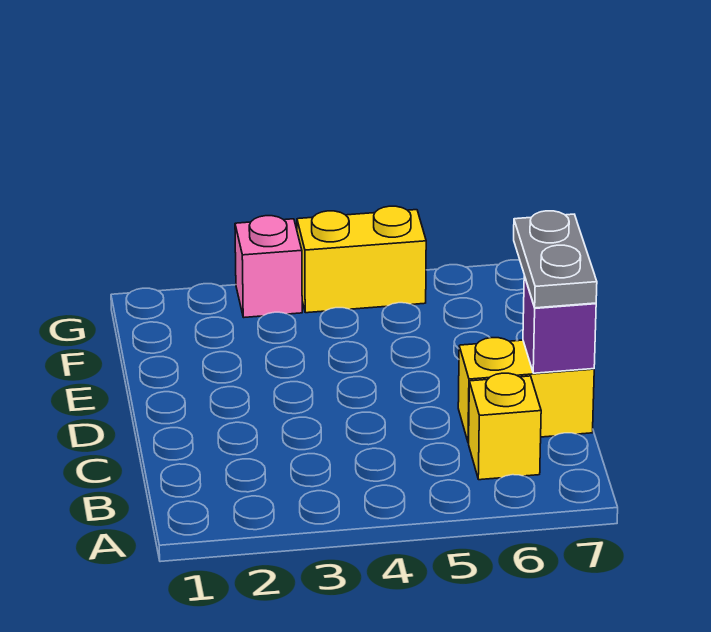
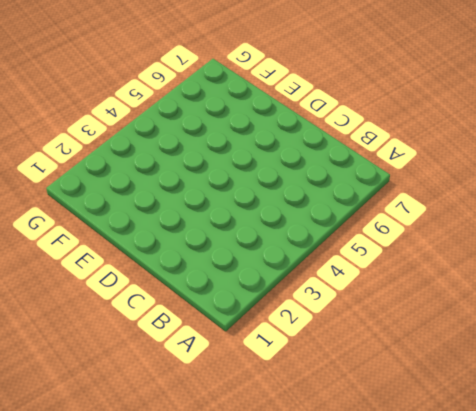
none -> yellow 1x1 brick [469,373,541,480]
none -> yellow 1x2 brick [458,338,594,443]

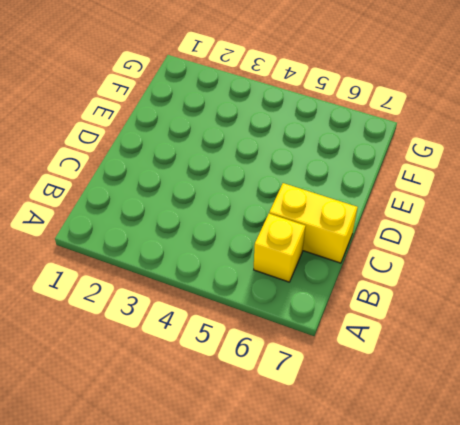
none -> pink 1x1 brick [235,216,302,317]
none -> yellow 1x2 brick [297,206,426,313]

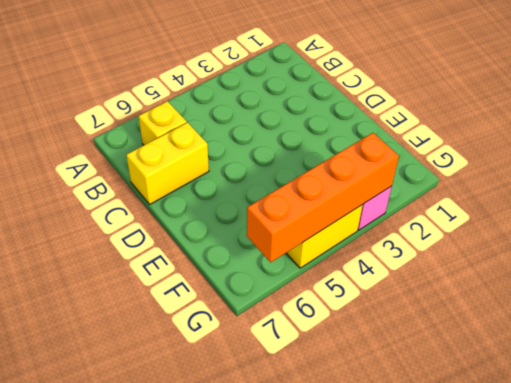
orange 1x4 brick [247,133,399,262] -> none
none -> purple 1x1 brick [523,276,596,373]
none -> grey 1x2 plate [514,211,597,308]

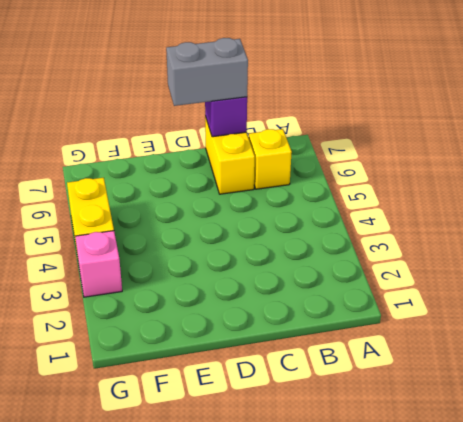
grey 1x2 brick [166,38,248,106] -> grey 1x2 plate [514,211,597,308]

